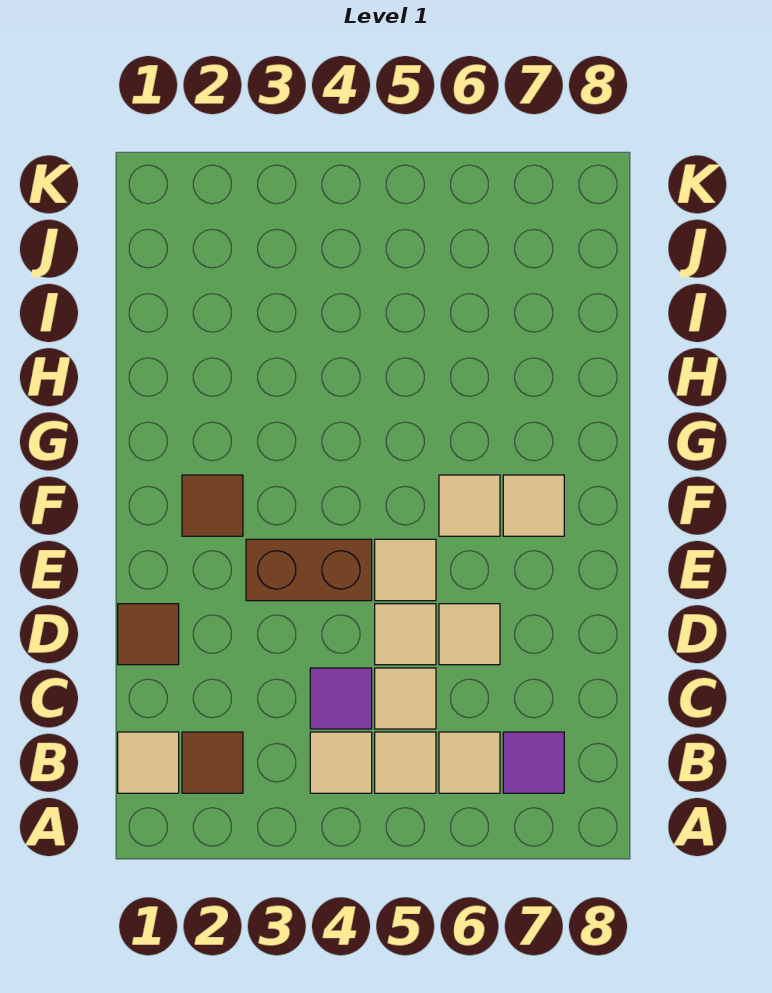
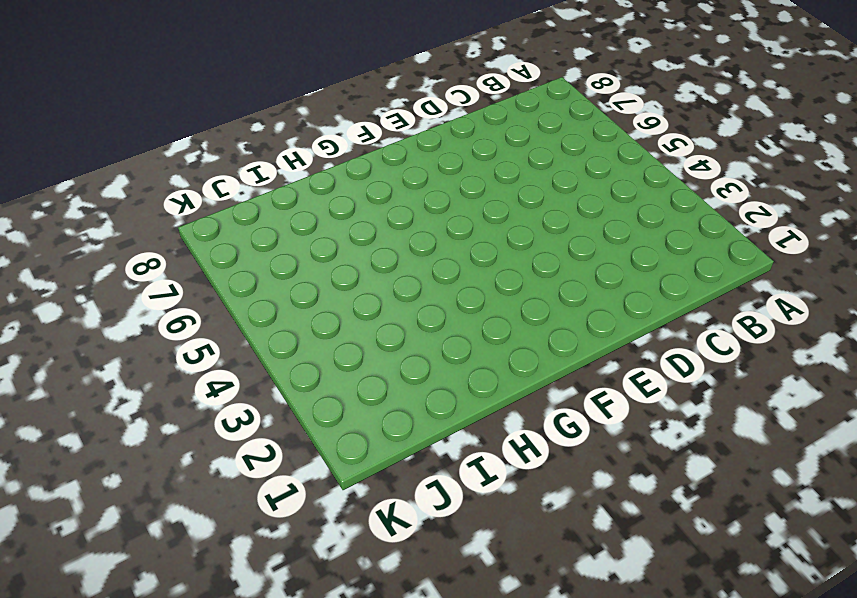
none -> tan 1x1 tile [118,732,179,793]
none -> brown 1x1 tile [182,732,243,793]
none -> tan 1x1 tile [310,732,372,793]

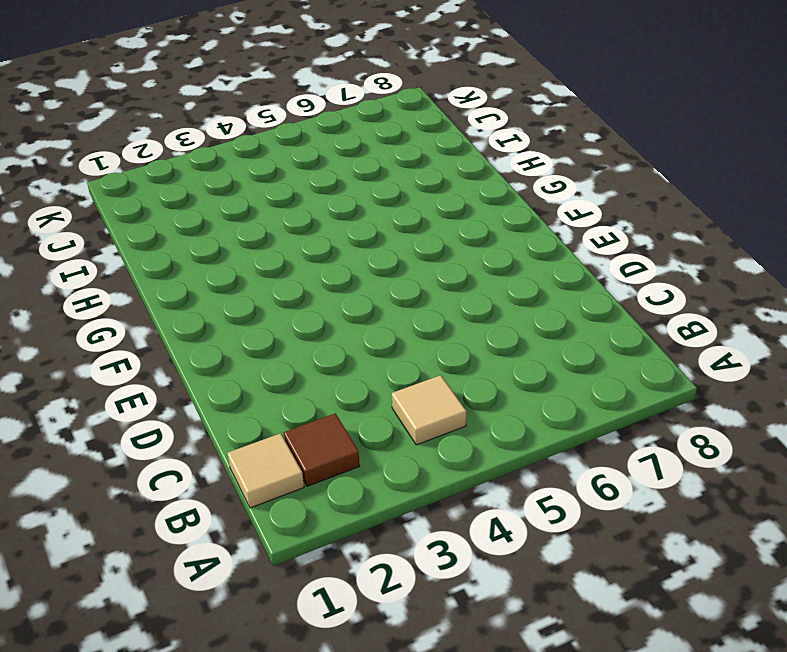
none -> tan 1x1 tile [375,732,436,793]
none -> tan 1x1 tile [439,732,500,793]
none -> purple 1x1 tile [503,732,564,793]

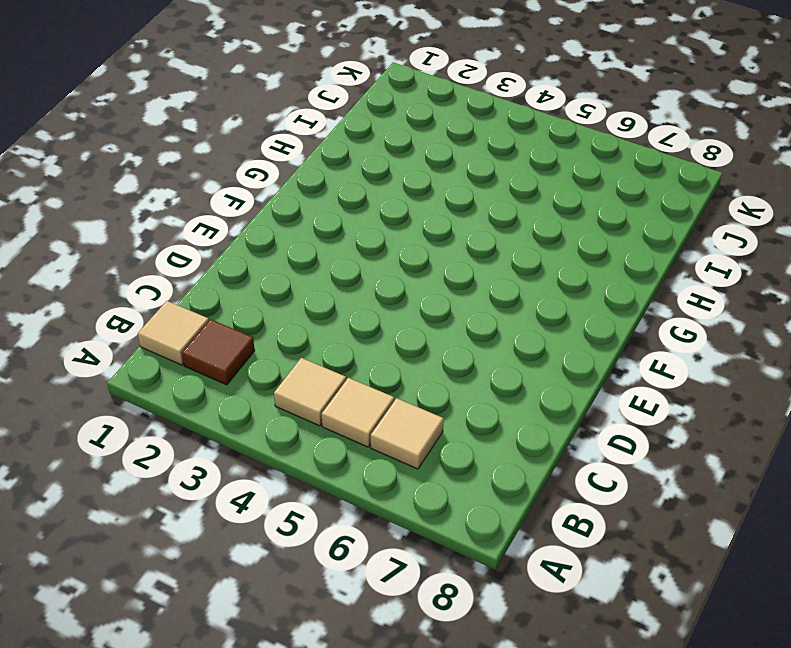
none -> purple 1x1 tile [503,732,564,793]
none -> purple 1x1 tile [310,668,372,729]
none -> tan 1x1 tile [375,668,436,729]

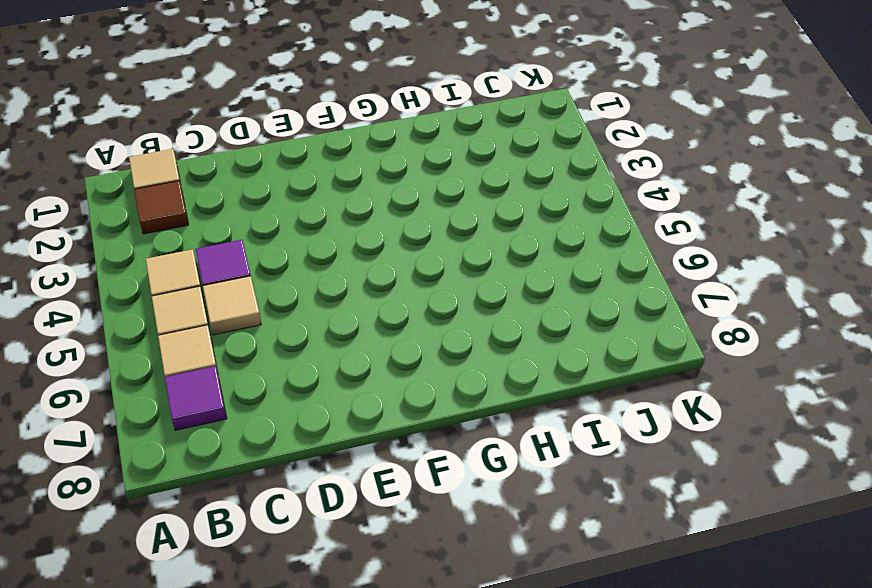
none -> brown 1x1 tile [118,604,179,665]
none -> tan 1x1 tile [375,604,436,665]
none -> tan 1x1 tile [439,604,500,665]

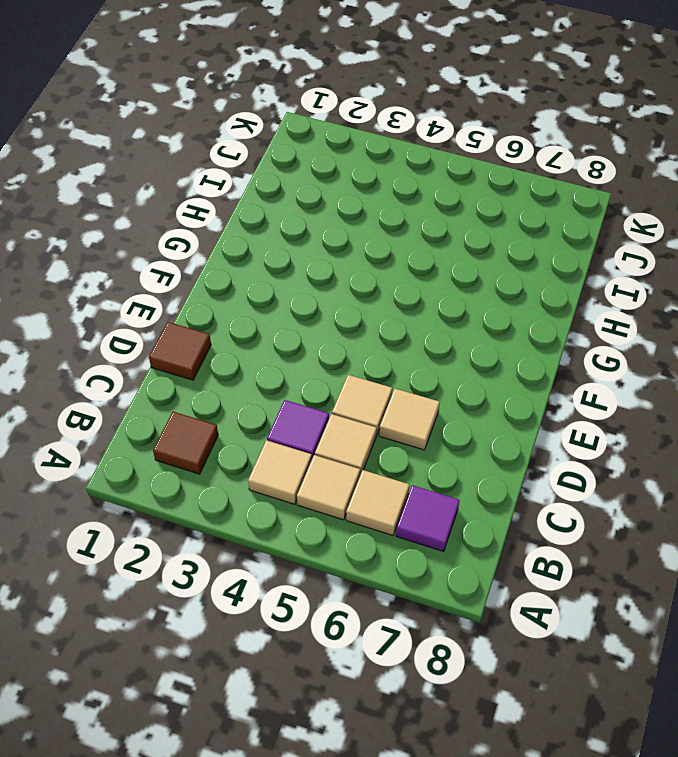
none -> tan 1x1 tile [118,732,179,793]
none -> brown 1x2 brick [246,539,372,601]
none -> tan 1x1 tile [375,539,436,601]

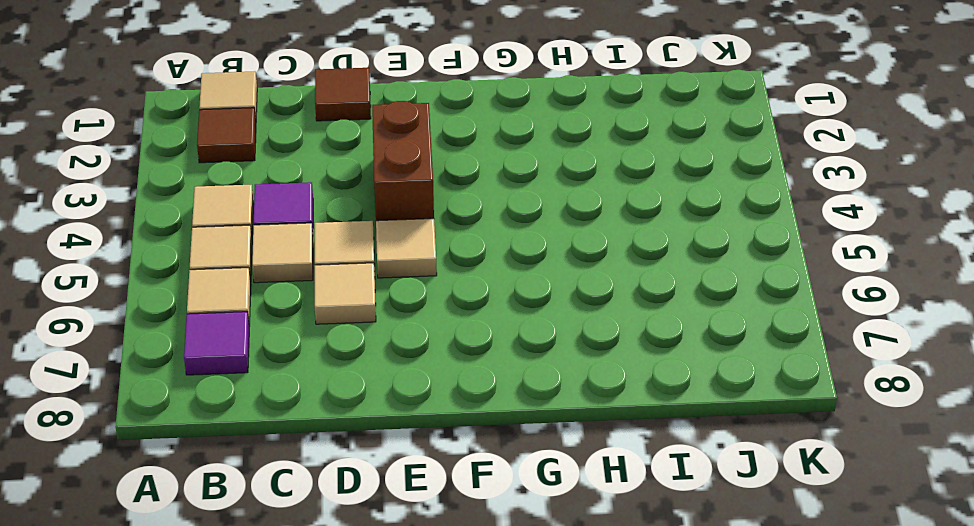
none -> brown 1x1 tile [182,475,243,536]
none -> tan 1x1 tile [439,475,500,536]
none -> tan 1x1 tile [503,475,564,536]

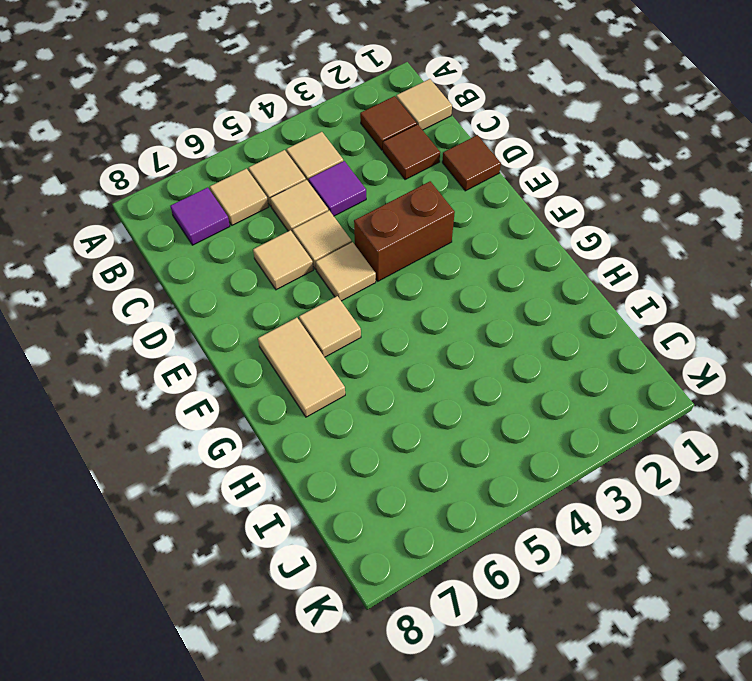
brown 1x1 tile [383,124,440,180] -> brown 1x1 tile moved to [182,475,243,536]
tan 1x2 tile [258,318,345,417] -> tan 1x1 tile [503,475,564,536]

